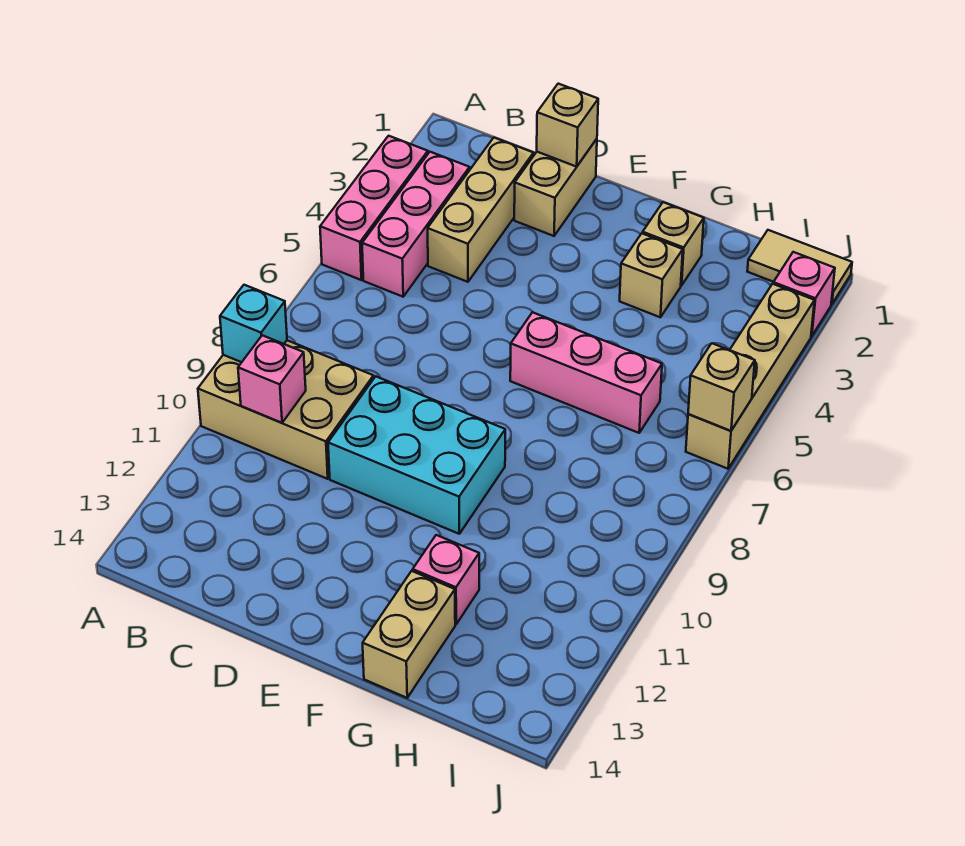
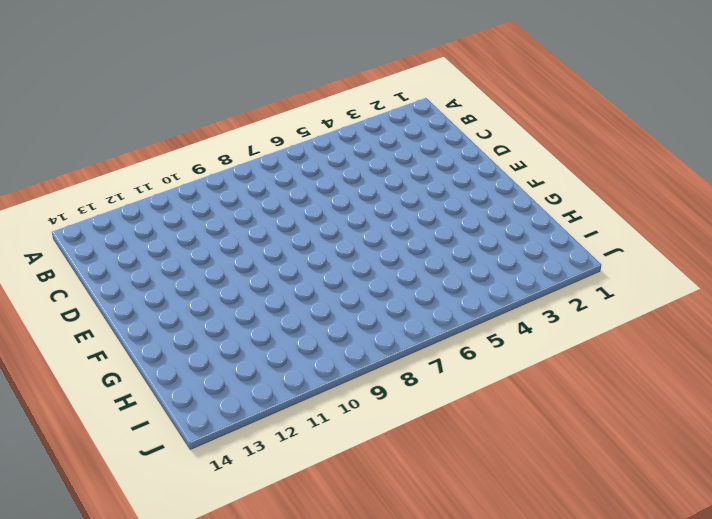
none -> pink 1x3 brick [320,136,428,280]
none -> tan 2x3 brick [198,340,374,479]
none -> pink 1x3 brick [362,152,470,297]

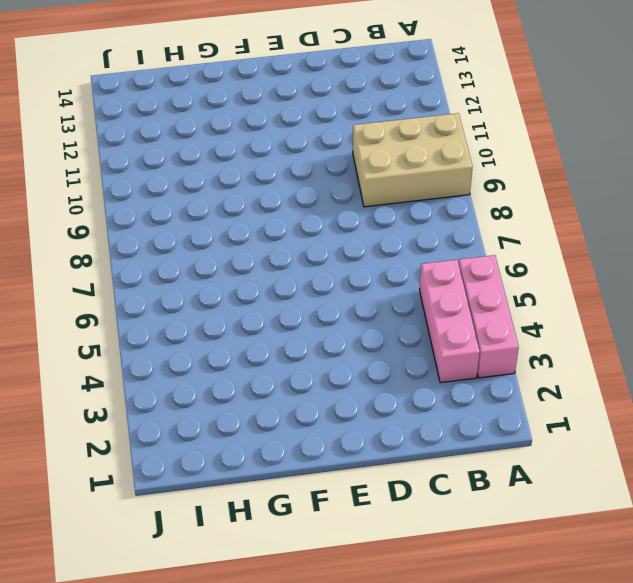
none -> tan 1x3 brick [428,138,534,282]
none -> tan 1x2 brick [514,139,597,236]
none -> cyan 2x3 brick [328,376,505,534]

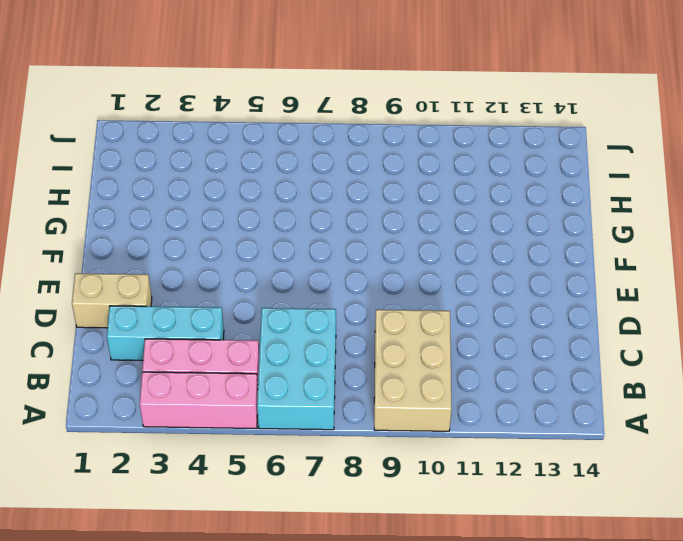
cyan 2x3 brick [257,308,336,430] -> cyan 2x3 brick moved to [328,376,505,534]
cyan 1x3 brick [107,306,224,361] -> tan 1x3 brick [428,138,534,282]
none -> pink 1x3 brick [510,312,662,433]
none -> tan 1x1 brick [643,202,704,286]
none -> tan 1x1 brick [620,233,683,317]

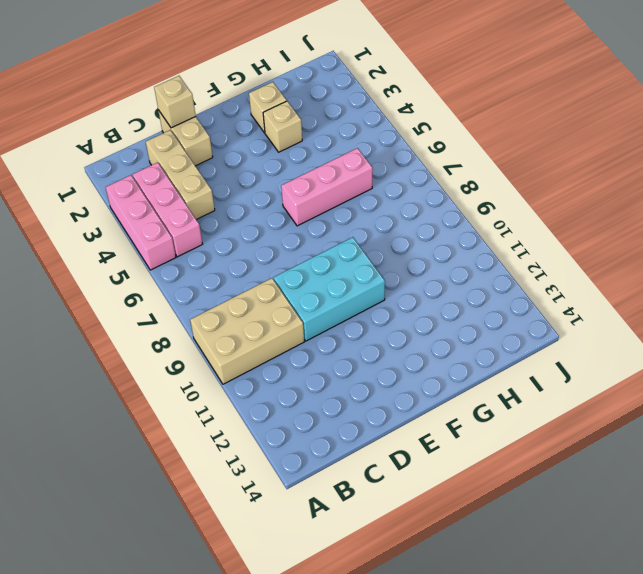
none -> pink 1x1 brick [413,535,479,624]
none -> tan 1x2 brick [363,571,455,698]
none -> tan 1x2 tile [747,230,852,304]

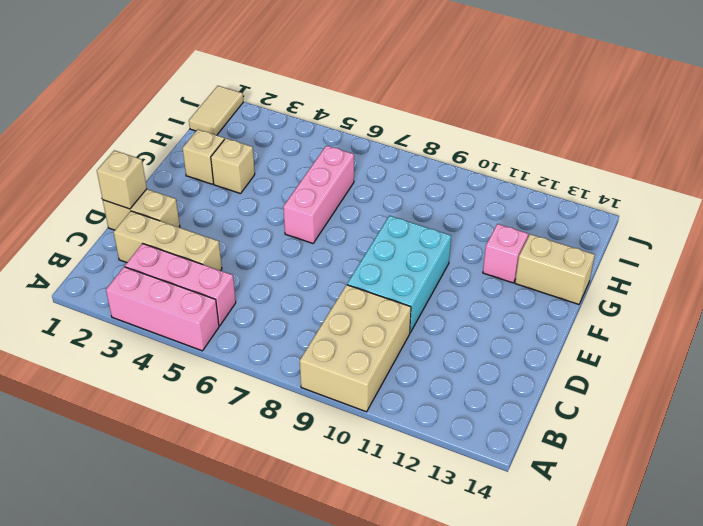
none -> pink 1x1 brick [773,252,835,336]
none -> tan 1x4 brick [686,284,814,469]
none -> cyan 1x1 brick [220,285,287,362]

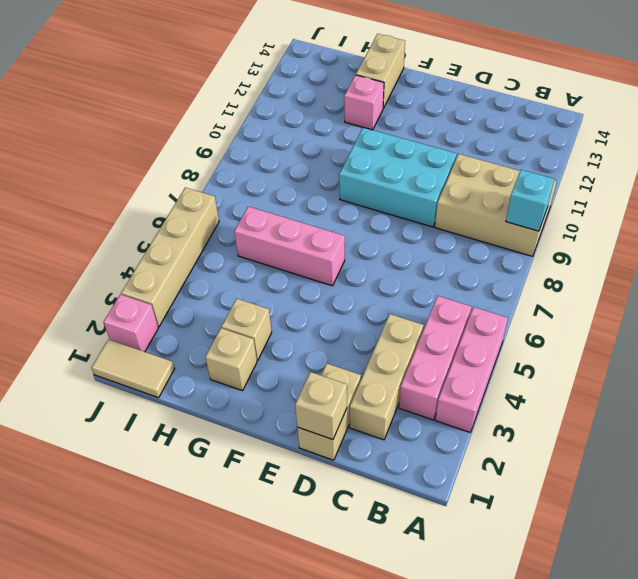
none -> pink 1x1 brick [238,335,306,423]
none -> tan 1x1 brick [688,343,755,431]

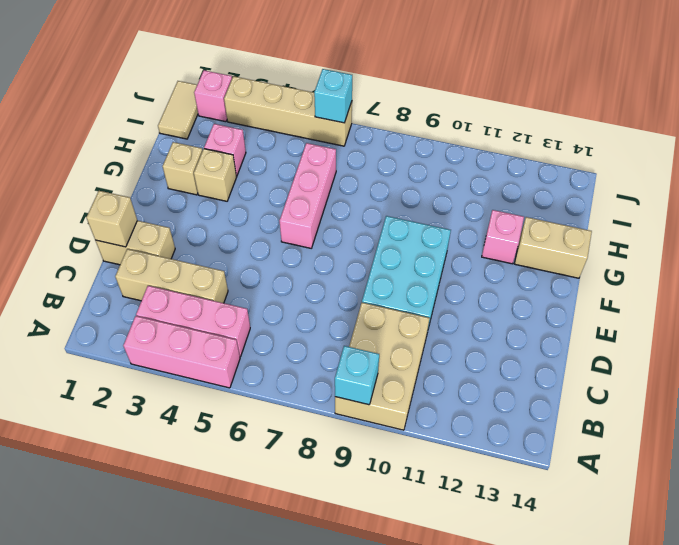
pink 1x1 brick [204,124,246,176] -> pink 1x1 brick moved to [238,335,306,423]
cyan 1x1 brick [314,69,352,123] -> tan 1x1 brick [688,343,755,431]

